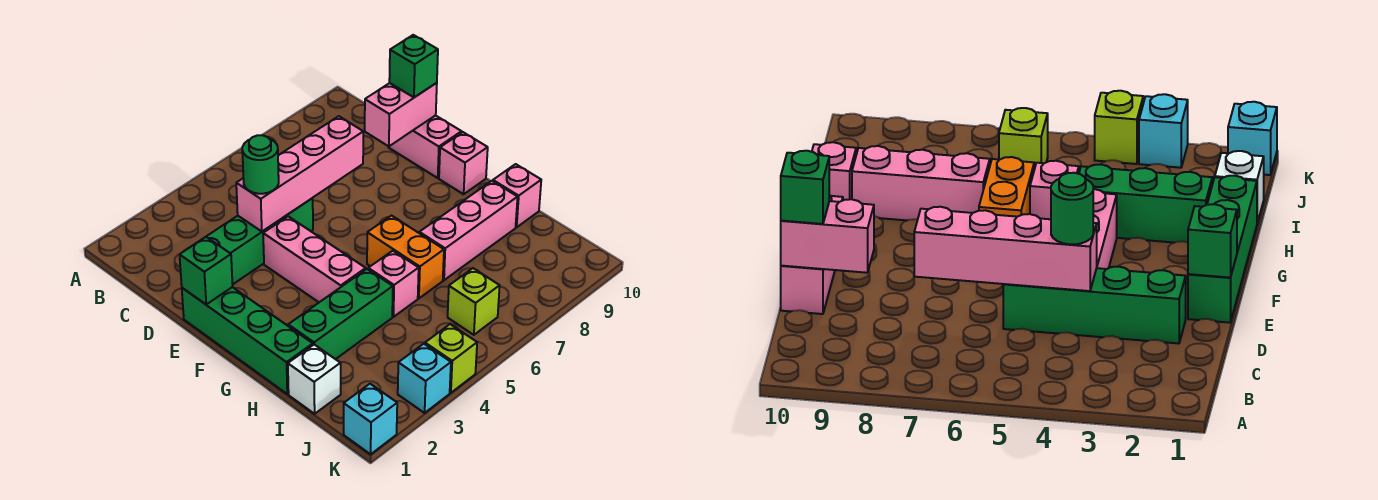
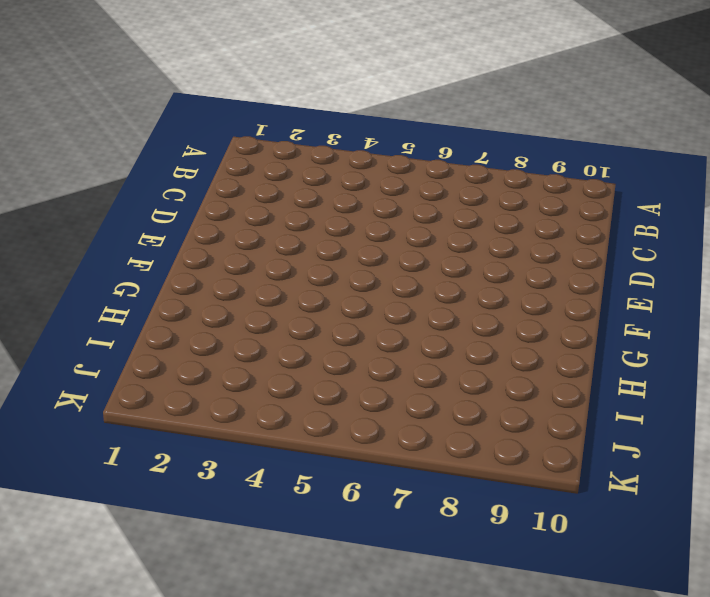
none -> green 1x4 brick [206,198,313,285]
none -> pink 1x2 brick [389,115,462,178]
none -> green 1x4 brick [182,287,313,394]

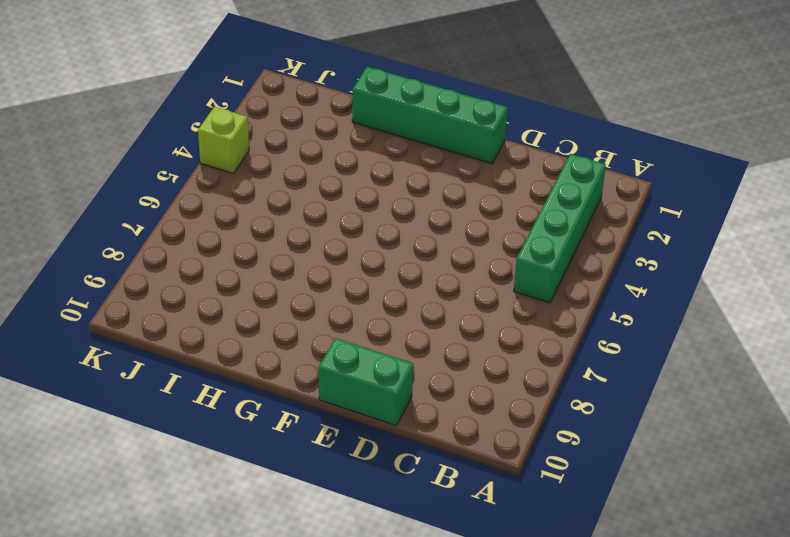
green 1x4 brick [514,154,606,303] -> green 1x4 brick moved to [206,198,313,285]
green 1x2 brick [319,338,413,426] -> pink 1x2 brick [389,115,462,178]
none -> pink 1x3 brick [263,216,366,302]
none -> pink 1x1 brick [439,132,488,194]
none -> orange 1x2 brick [367,216,444,298]

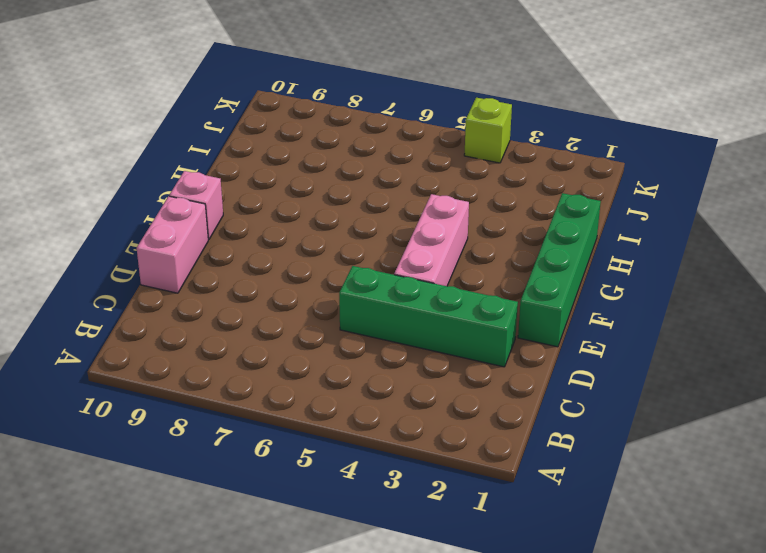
none -> orange 1x2 brick [367,216,444,298]
none -> green 1x3 brick [288,269,393,359]
none -> pink 1x1 brick [368,251,419,317]

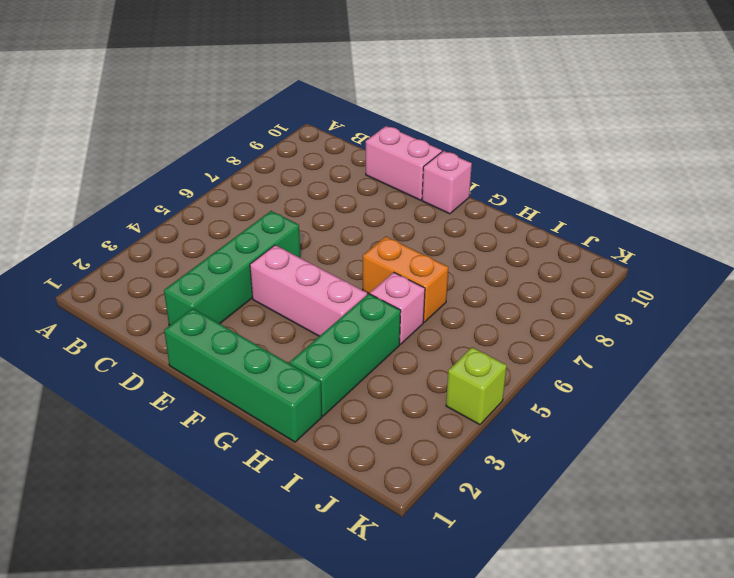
none -> pink 1x3 brick [419,181,518,280]
none -> pink 1x1 brick [493,164,541,227]
none -> white 1x1 brick [288,345,341,414]

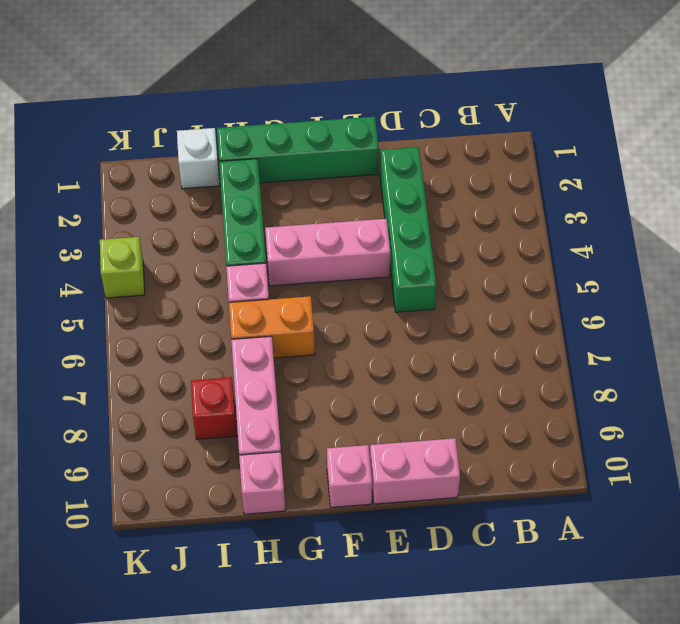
red 1x1 brick [191,377,237,440] -> none
none -> lime 1x1 brick [448,268,500,335]
none -> cyan 1x1 brick [344,384,397,454]
none -> cyan 1x1 brick [398,344,451,413]

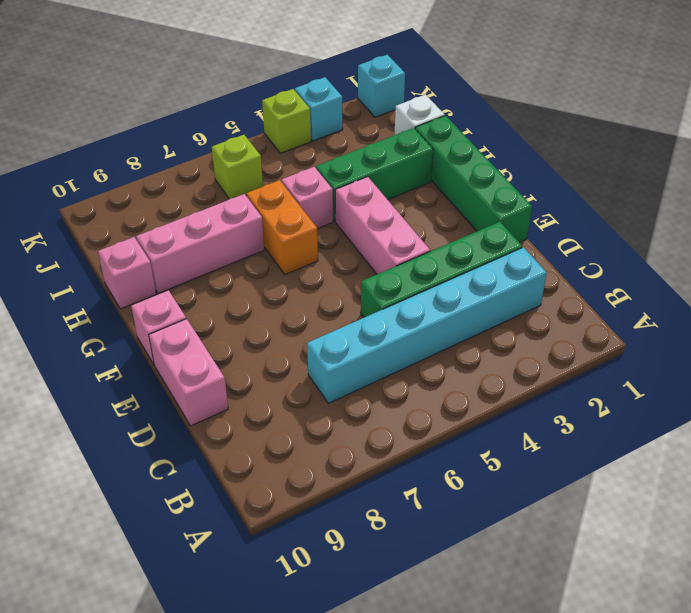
cyan 1x6 brick [307,247,547,403] -> none
none -> pink 1x4 brick [236,116,363,232]
none -> pink 1x2 brick [365,83,437,147]
none -> green 1x1 brick [180,237,233,304]

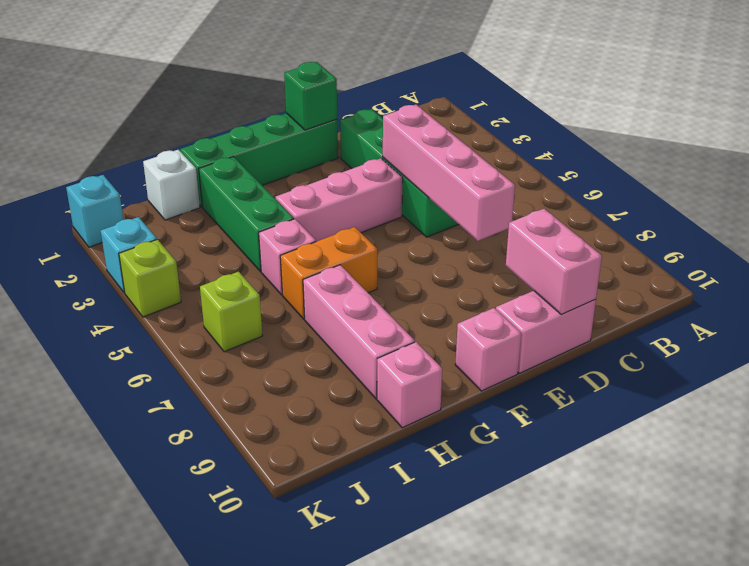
none -> green 1x1 round brick [242,135,279,194]
none -> green 1x1 brick [389,35,438,97]

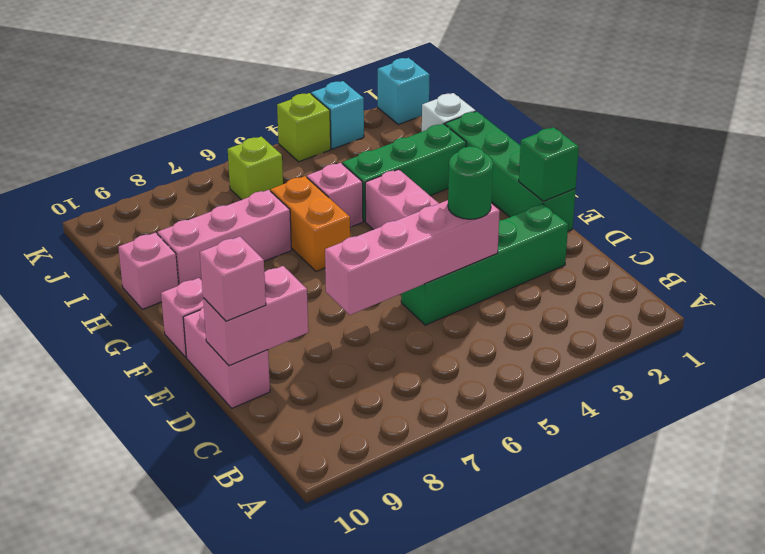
pink 1x1 brick [200,236,266,321] -> green 1x1 brick [389,35,438,97]

